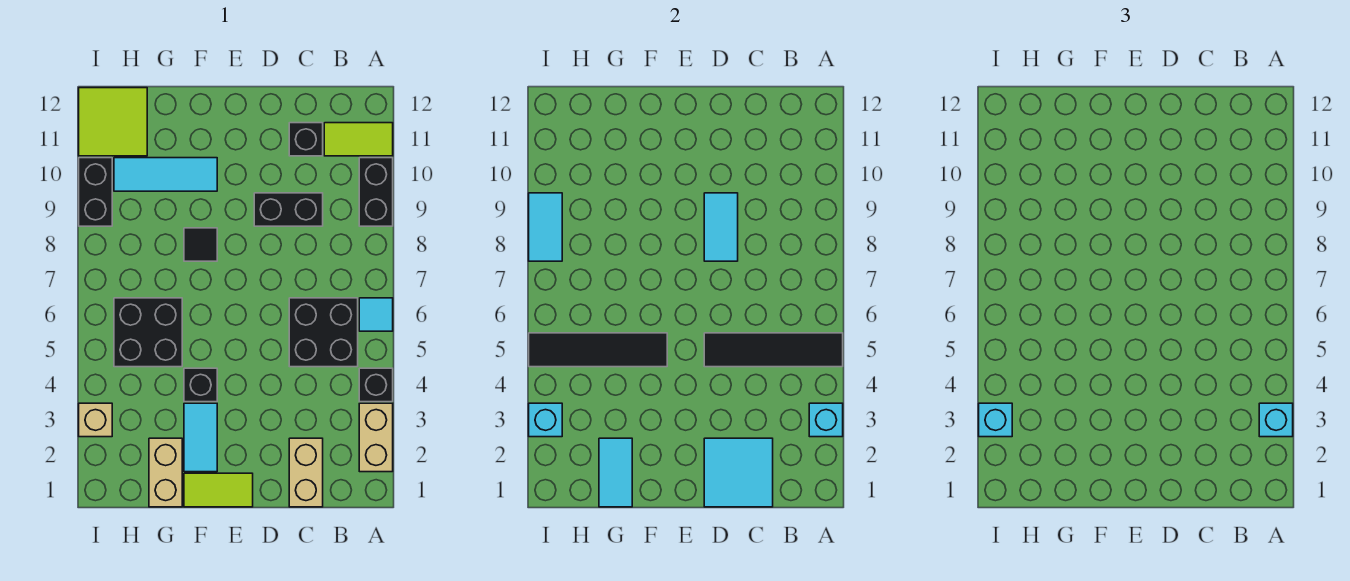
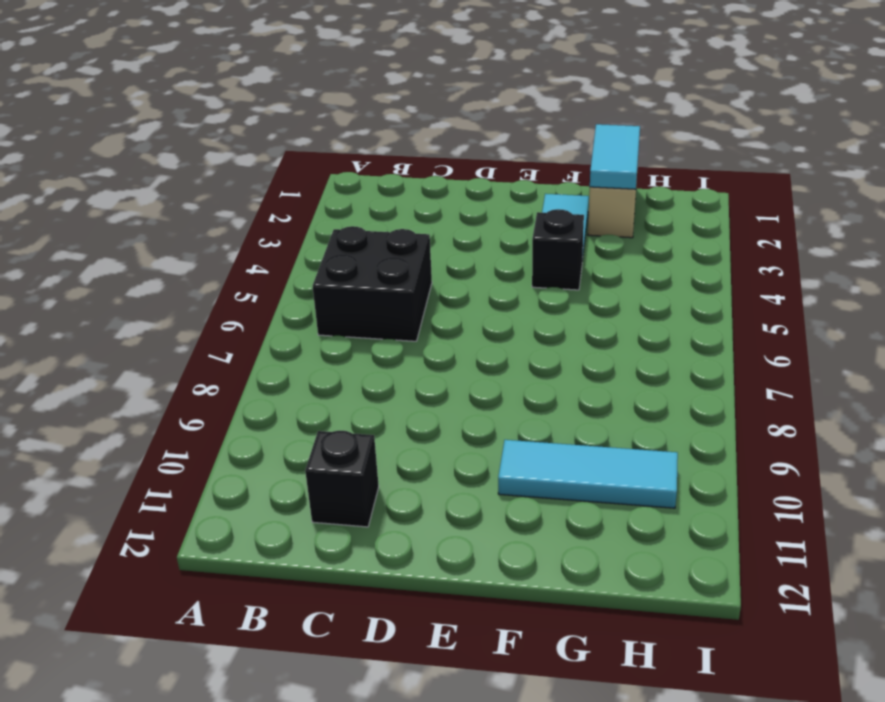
none -> tan 1x2 brick [359,403,393,472]
none -> black 1x1 brick [359,368,393,402]
none -> cyan 1x1 tile [359,298,393,331]

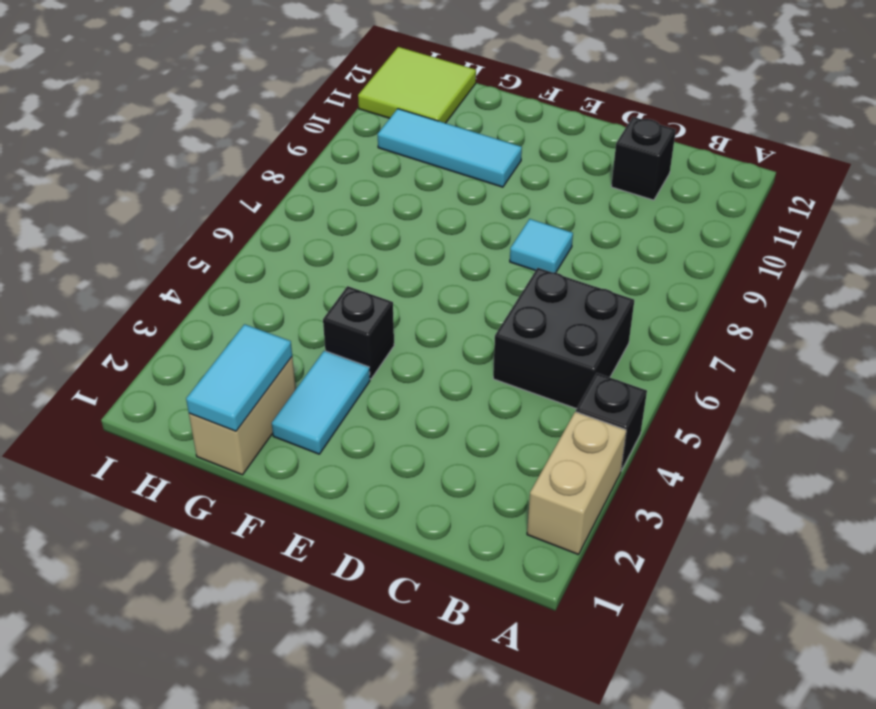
cyan 1x1 tile [510,219,573,273] -> cyan 1x1 tile moved to [359,298,393,331]
none -> black 1x2 brick [359,158,393,226]
none -> lime 1x2 tile [324,123,393,156]
none -> tan 1x2 brick [289,438,323,507]

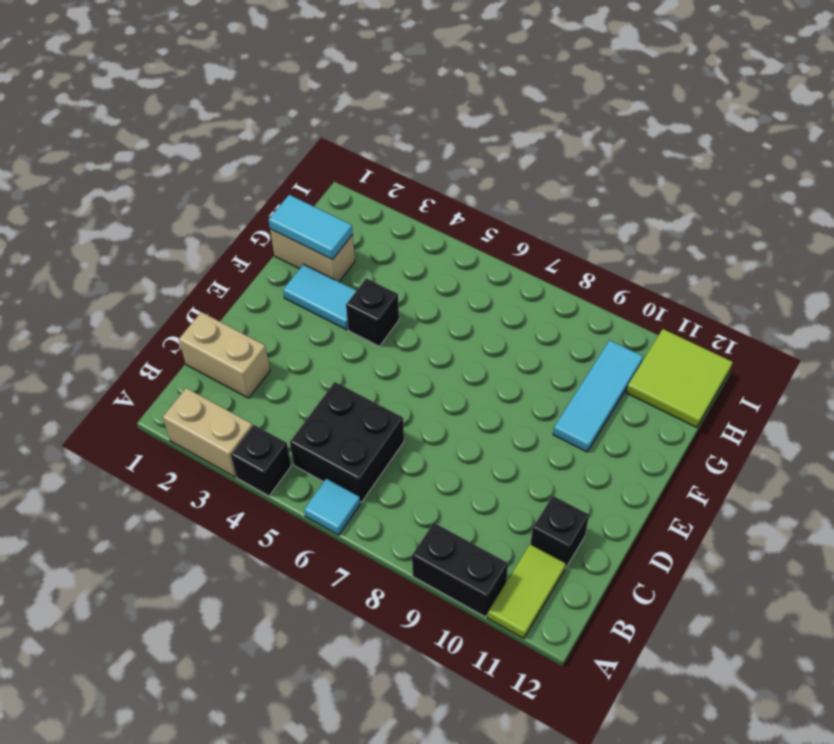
none -> black 1x2 brick [254,193,323,226]
none -> lime 1x2 tile [184,473,253,507]
none -> black 1x1 tile [184,228,217,261]

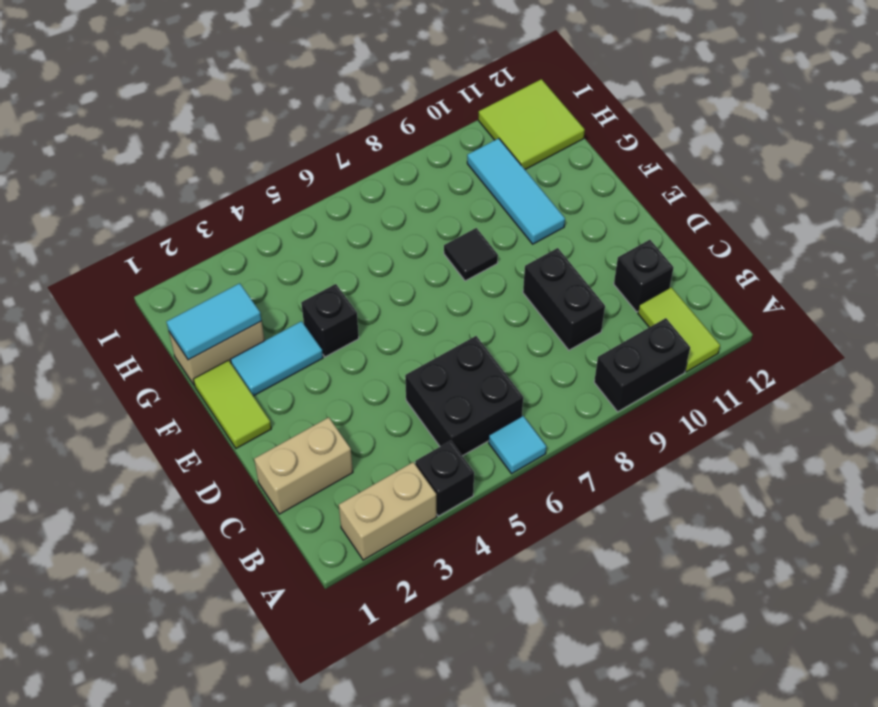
none -> black 2x2 brick [114,298,182,367]
none -> tan 1x1 brick [79,403,112,437]
none -> black 1x2 brick [79,158,112,226]

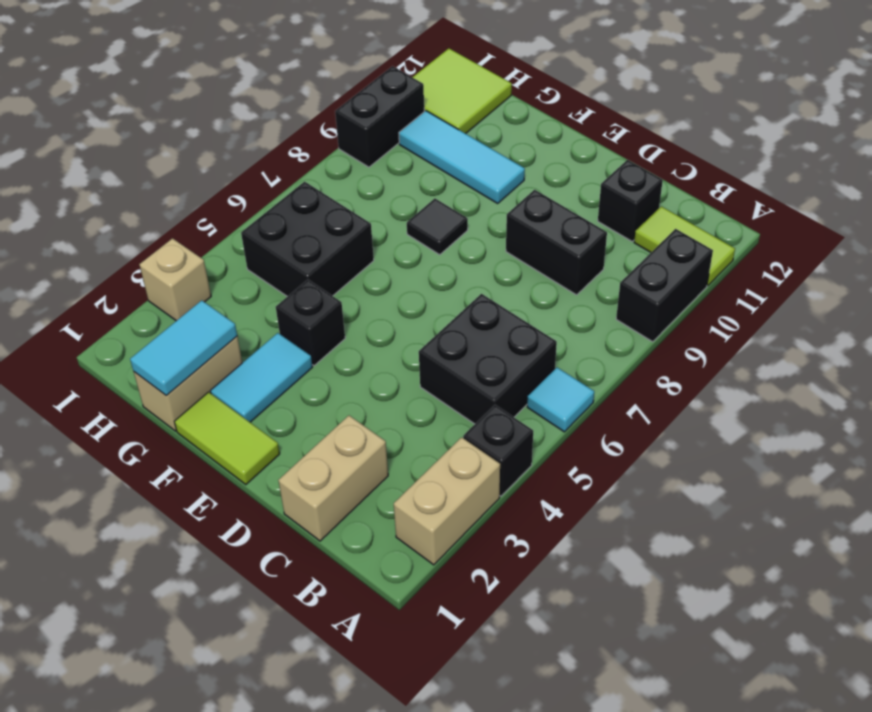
none -> cyan 1x1 brick [809,403,843,437]
none -> black 1x4 tile [704,333,843,367]
none -> cyan 2x2 tile [704,438,773,507]

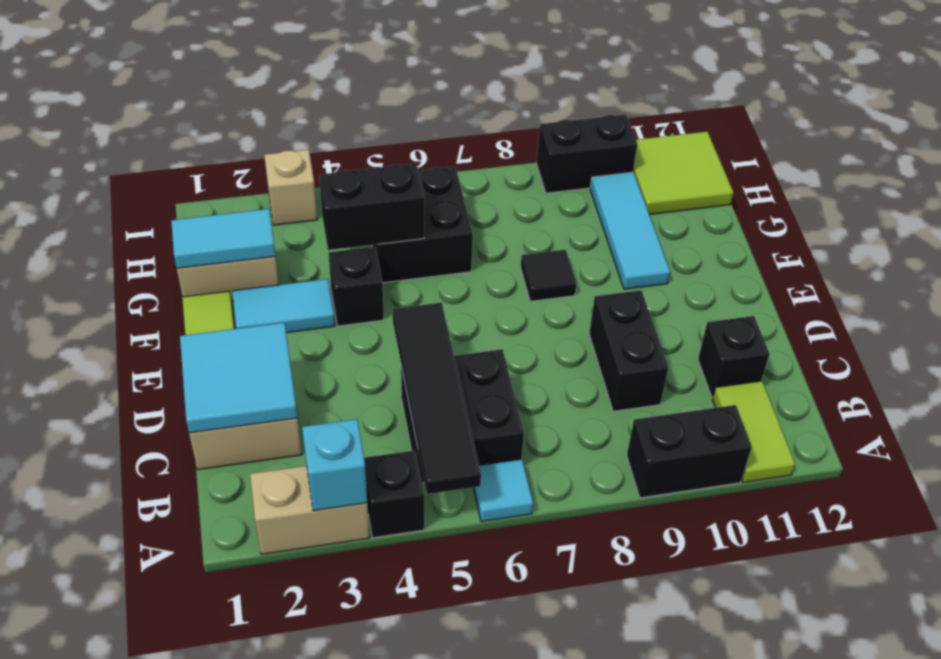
black 1x2 brick [319,164,424,250] -> black 1x4 tile [529,333,667,367]
none -> cyan 1x2 tile [704,193,738,261]
none -> cyan 1x1 brick [529,403,562,437]
none -> cyan 1x2 tile [529,193,562,261]

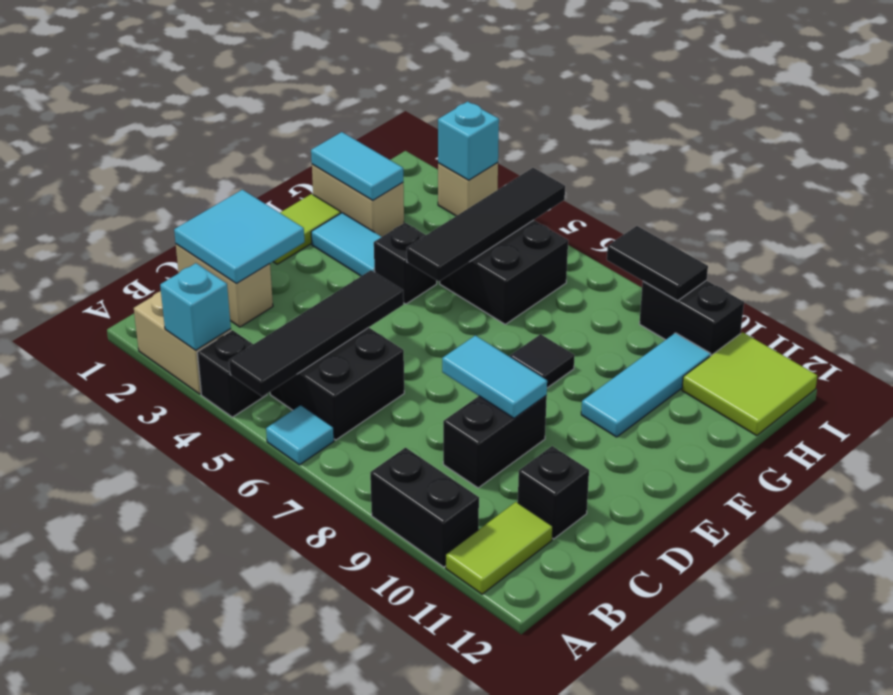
black 1x2 tile [607,226,708,301] -> cyan 1x2 tile [529,193,562,261]
none -> cyan 1x1 brick [1259,403,1293,437]
none -> cyan 1x1 brick [979,403,1012,437]

